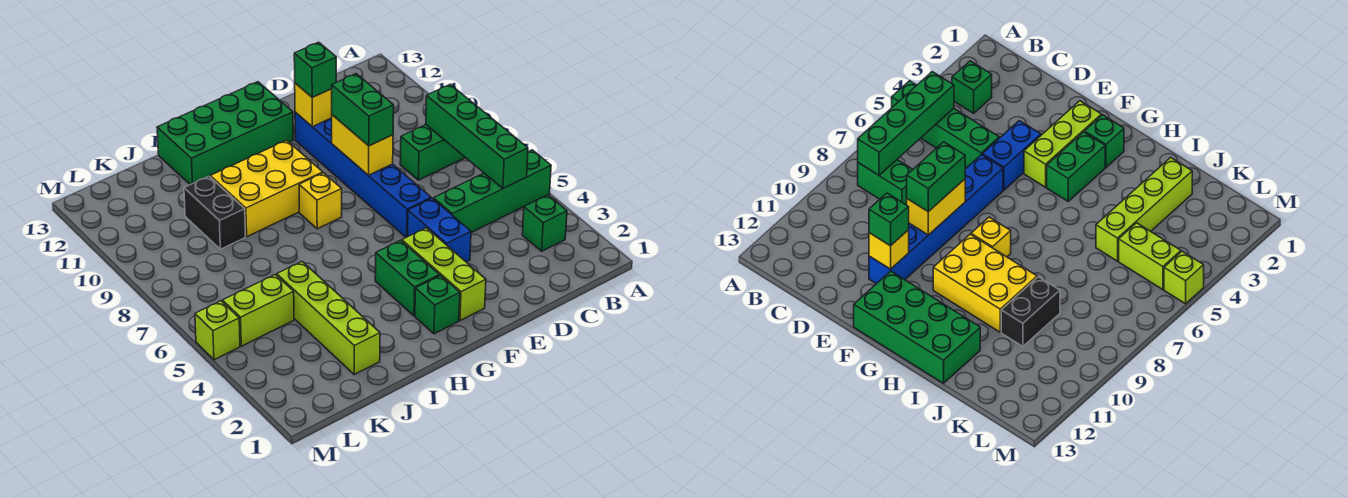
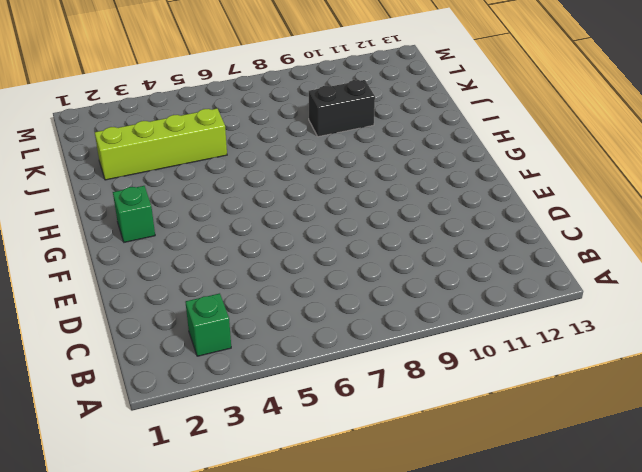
none -> green 1x4 brick [434,150,551,233]
none -> green 1x2 brick [400,125,465,180]
none -> blue 1x2 brick [407,198,471,262]

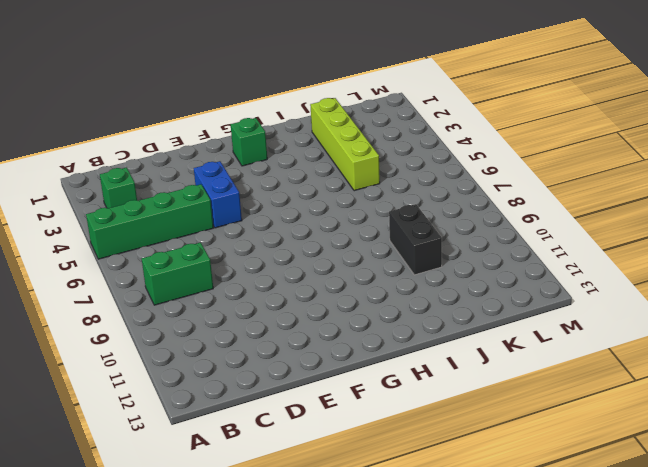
none -> blue 1x6 brick [295,112,431,237]
none -> lime 1x3 brick [402,228,486,321]
none -> green 2x4 brick [157,82,293,185]

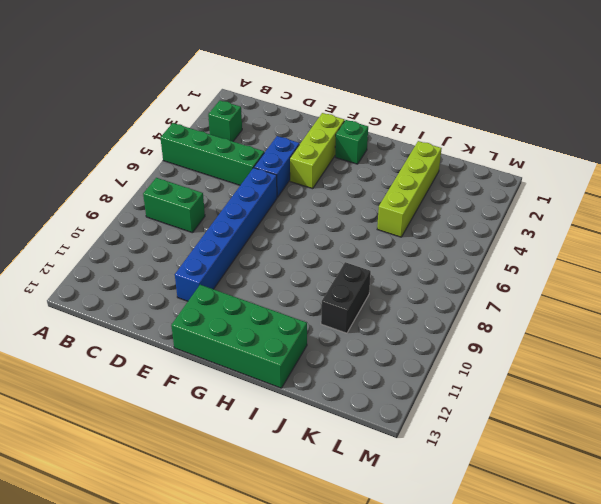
none -> green 1x2 brick [375,241,440,316]
none -> yellow 1x1 brick [299,173,342,229]
none -> yellow 2x3 brick [210,140,323,237]

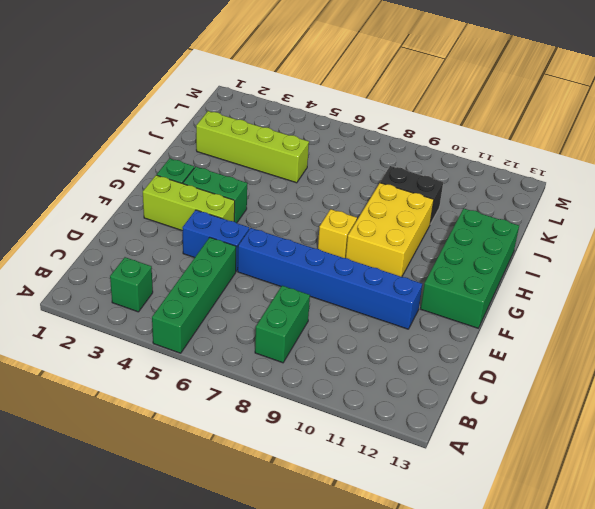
none -> lime 1x2 brick [222,274,294,346]
none -> lime 1x1 brick [195,301,240,360]
none -> green 1x4 brick [426,85,528,188]

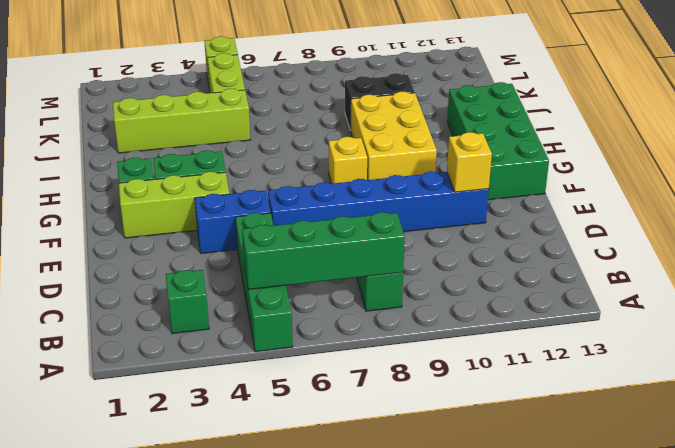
none -> yellow 1x2 brick [332,115,393,175]
none -> green 1x2 brick [332,74,394,146]
none -> green 1x1 brick [294,42,336,97]

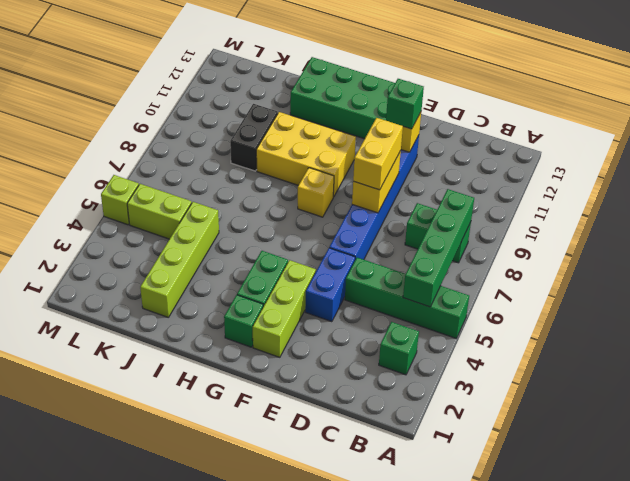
yellow 1x2 brick [353,118,403,190] -> green 1x2 brick [332,74,394,146]

